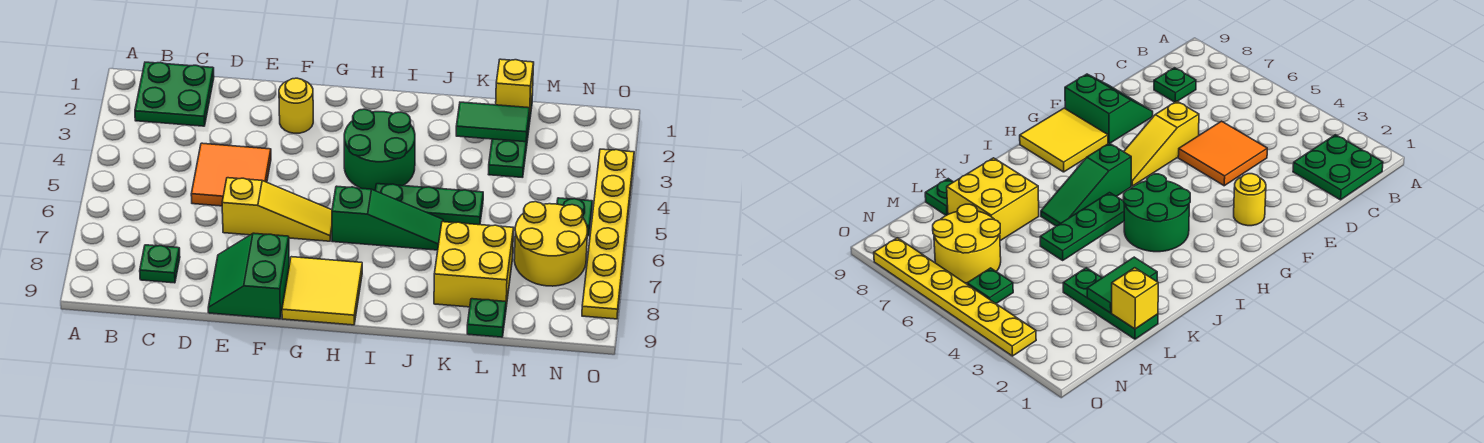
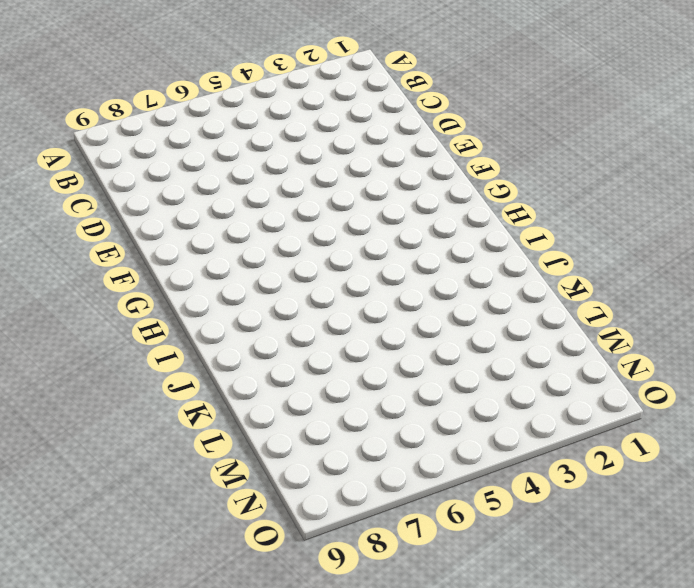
none -> green 2x2 plate [135,62,214,126]
none -> green 1x1 plate [140,245,180,283]
none -> orange 2x2 tile [191,143,271,206]

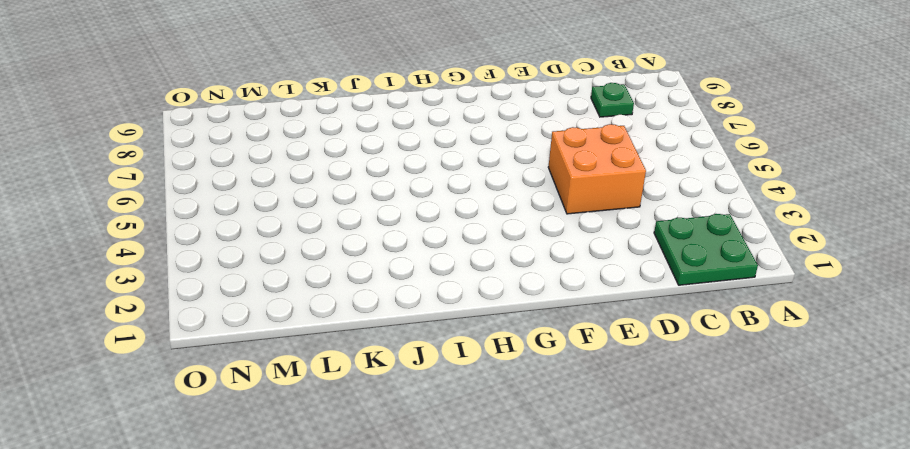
orange 2x2 brick [548,124,646,214] -> orange 2x2 tile [191,143,271,206]
none -> yellow 1x3 slope [222,178,332,241]
none -> green 2x2 slope [208,233,289,319]
none -> yellow 1x1 round brick [279,78,313,133]

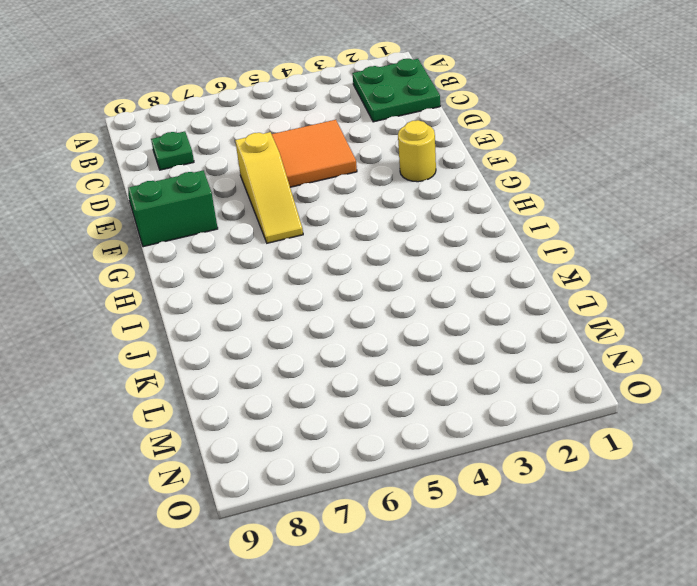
none -> yellow 2x2 tile [282,257,362,325]
none -> green 2x2 round brick [344,109,415,191]
none -> green 1x3 slope [332,186,443,250]

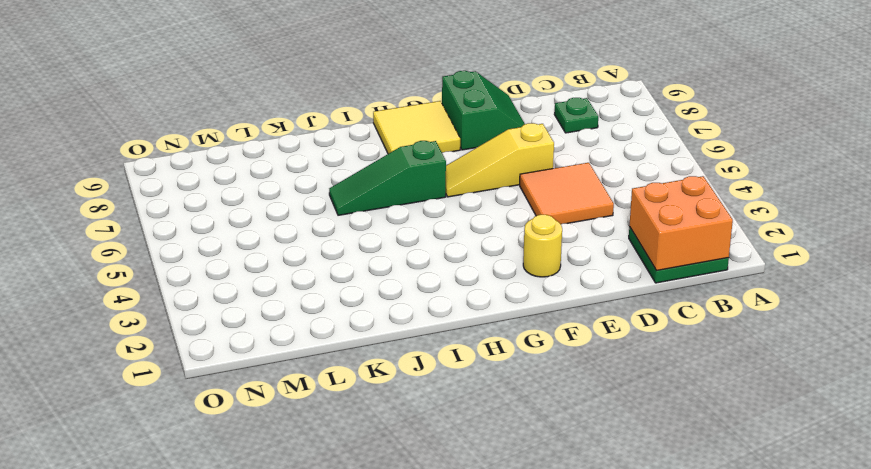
orange 2x2 brick [629,176,733,271] -> none
none -> green 2x2 round brick [344,109,415,191]
none -> green 1x3 plate [375,184,483,225]
none -> yellow 2x2 brick [434,222,514,307]

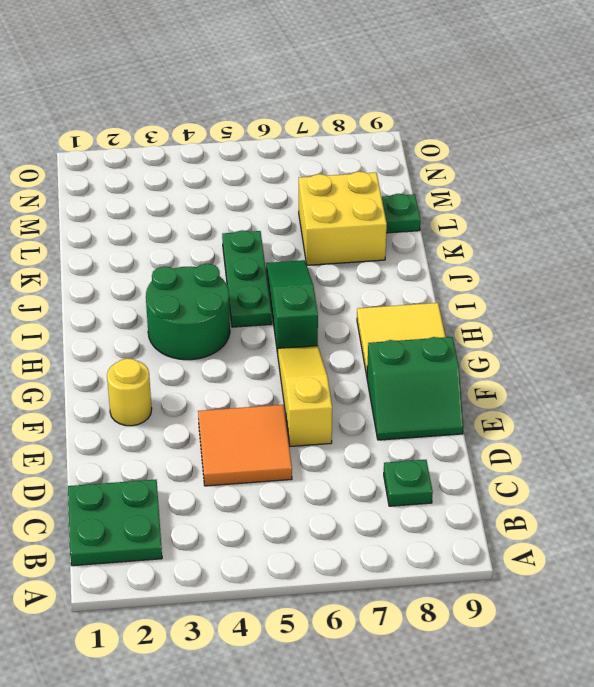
none -> green 1x3 plate [488,94,533,178]
none -> yellow 2x2 round brick [514,202,587,286]
none -> green 1x1 plate [557,198,592,236]

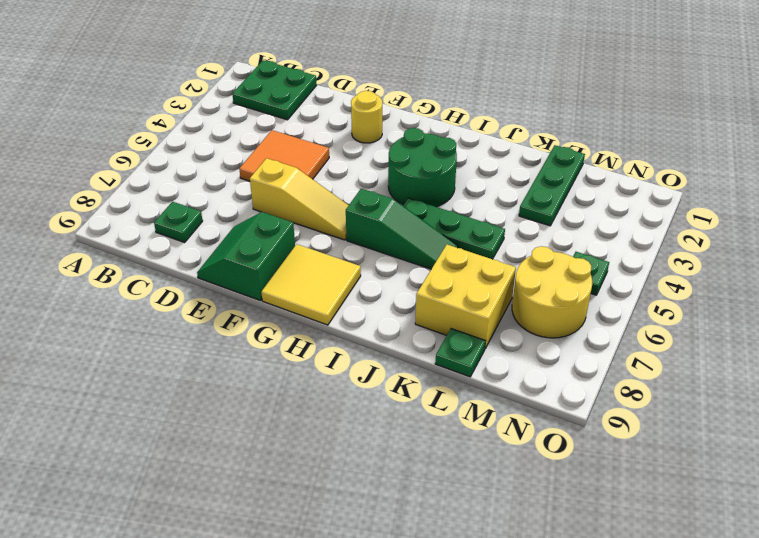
none -> yellow 1x6 plate [582,149,634,319]
none -> green 1x2 tile [456,102,530,142]
none -> yellow 1x1 brick [496,59,534,109]

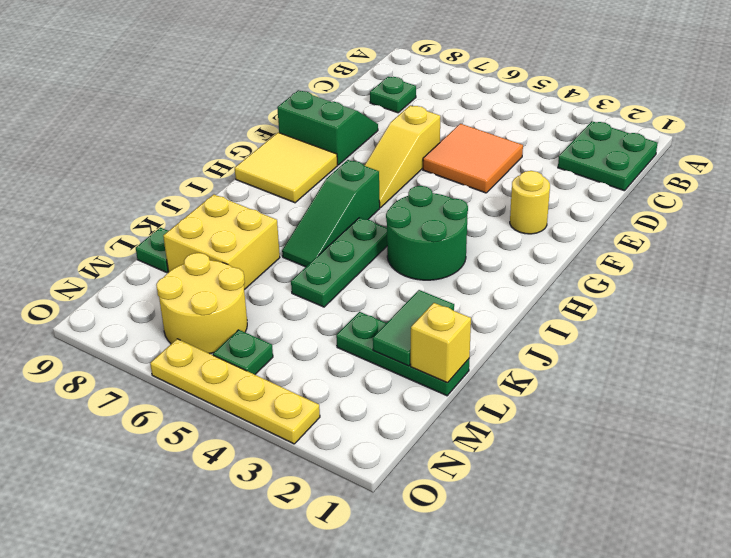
yellow 1x4 plate [150,339,320,444] -> yellow 1x6 plate [582,149,634,319]

